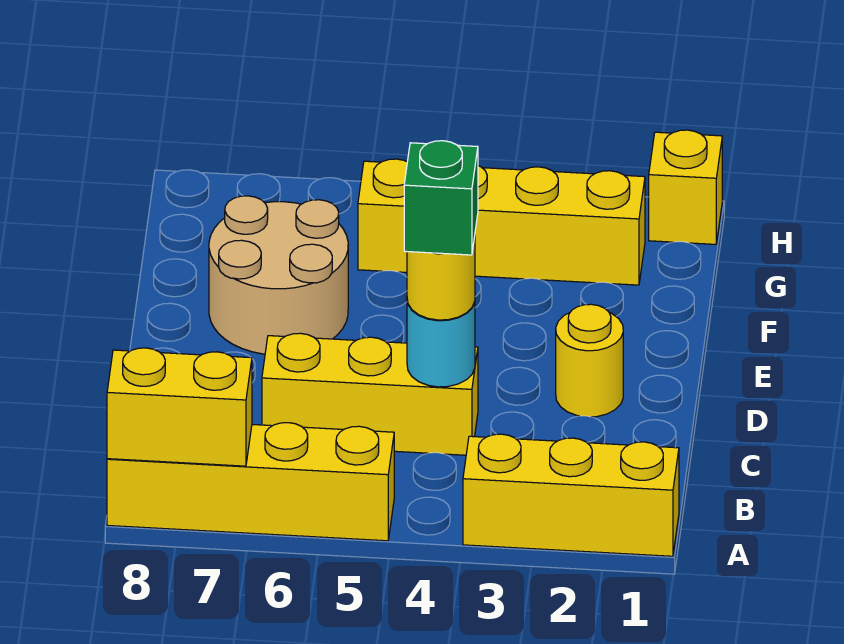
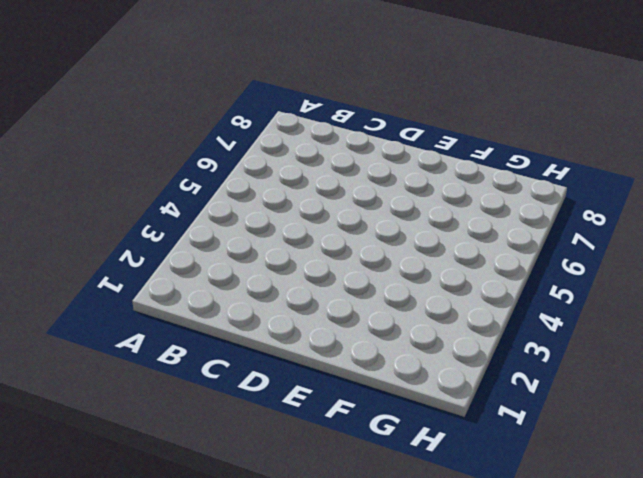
none -> yellow 1x3 brick [463,434,679,556]
none -> yellow 1x4 brick [107,423,394,541]

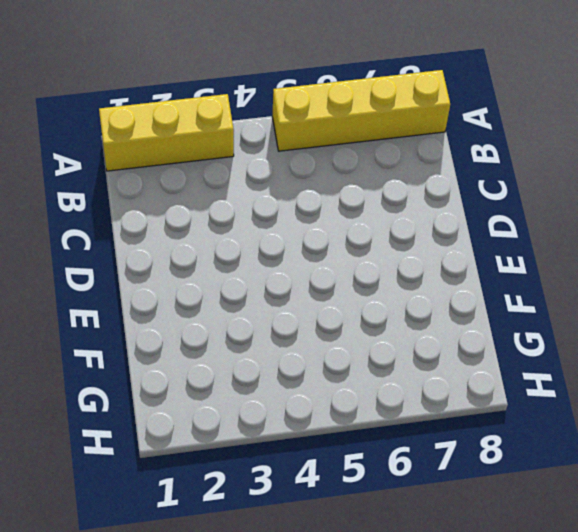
none -> yellow 1x3 brick [262,333,478,455]
none -> yellow 1x1 round brick [556,304,623,417]

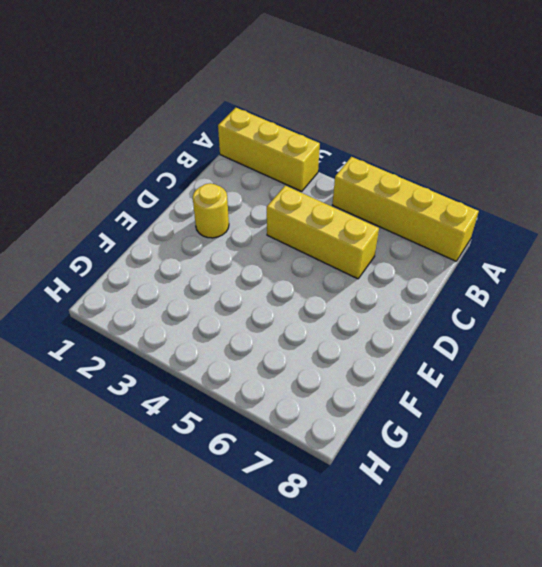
none -> tan 2x2 round brick [209,196,348,354]
none -> yellow 1x4 brick [358,159,645,285]

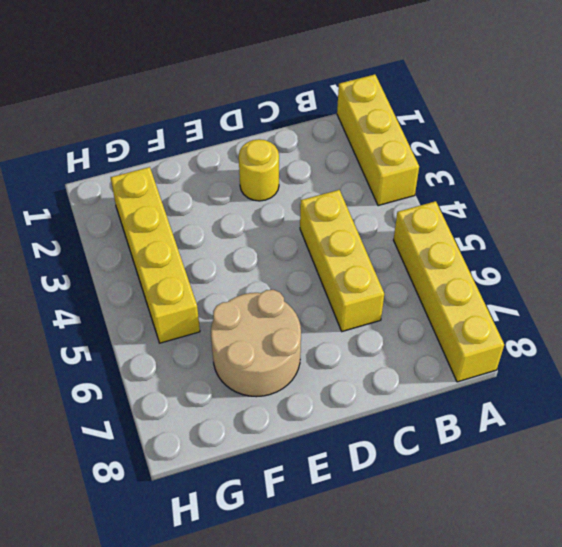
none -> yellow 1x1 brick [649,130,722,244]
none -> yellow 1x2 brick [107,348,252,466]

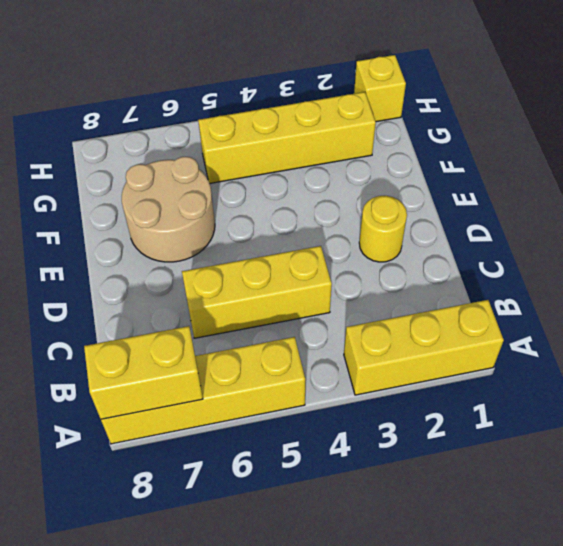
none -> cyan 1x1 round brick [407,300,475,387]
none -> yellow 1x1 round brick [407,237,475,320]

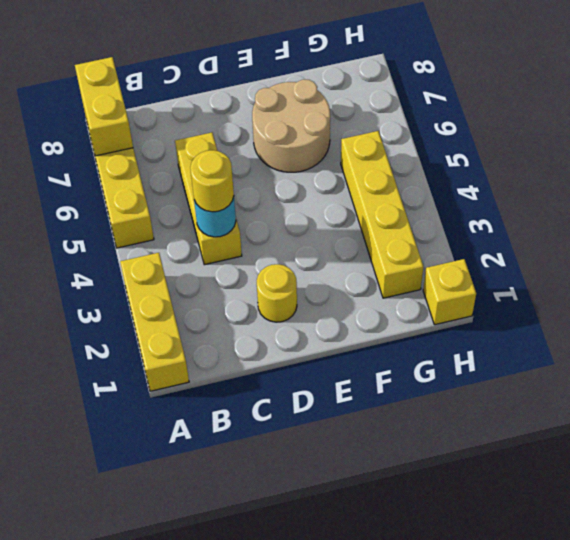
none -> green 1x1 brick [404,141,478,255]

